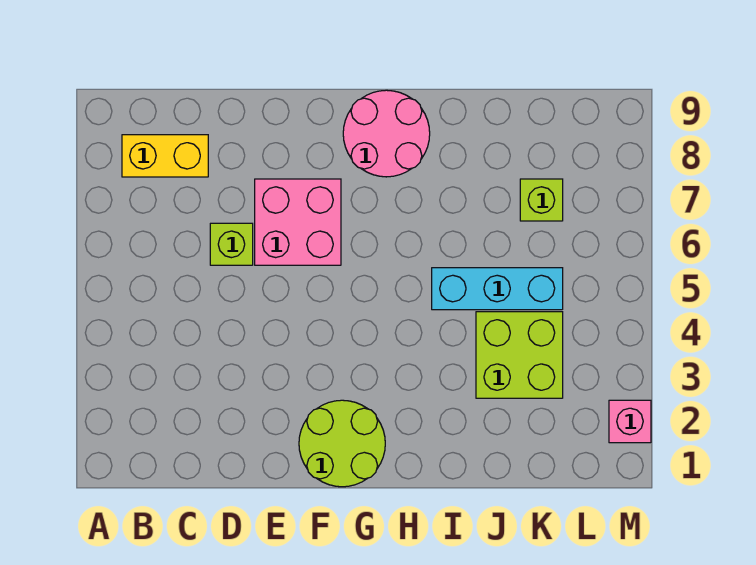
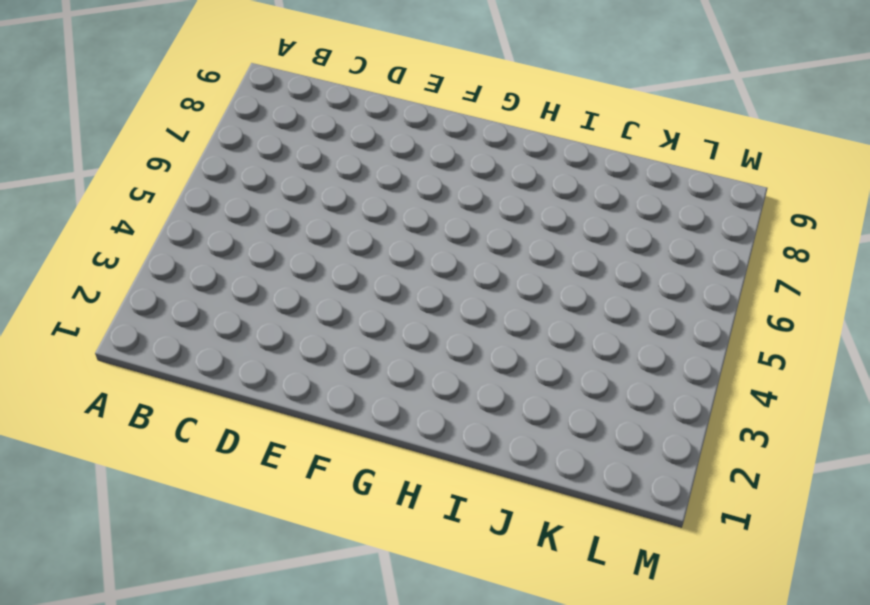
none -> yellow 1x2 brick [122,135,208,177]
none -> lime 1x1 brick [210,223,253,265]

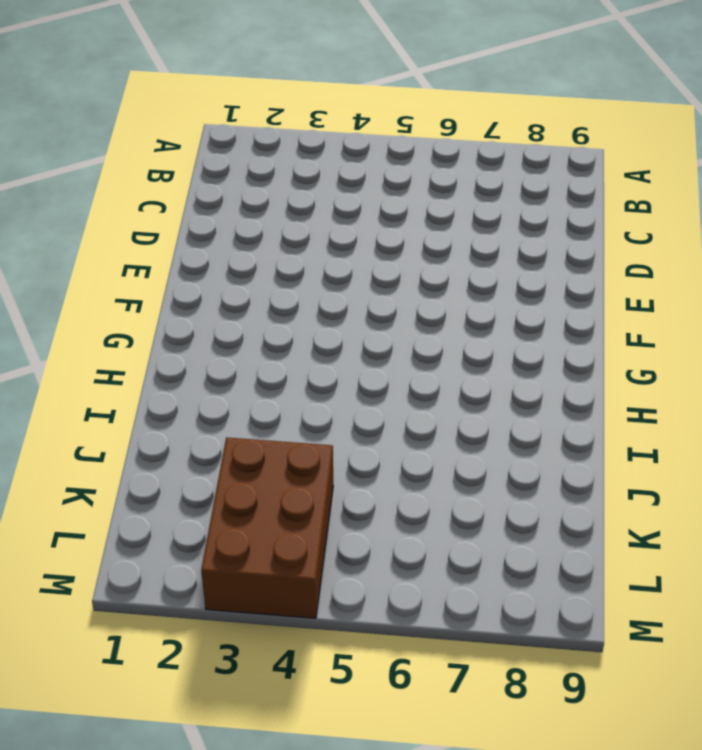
brown 2x3 brick [201,437,333,618] -> lime 2x2 brick [476,312,563,398]
none -> yellow 1x2 brick [122,135,208,177]
none -> lime 1x1 brick [210,223,253,265]

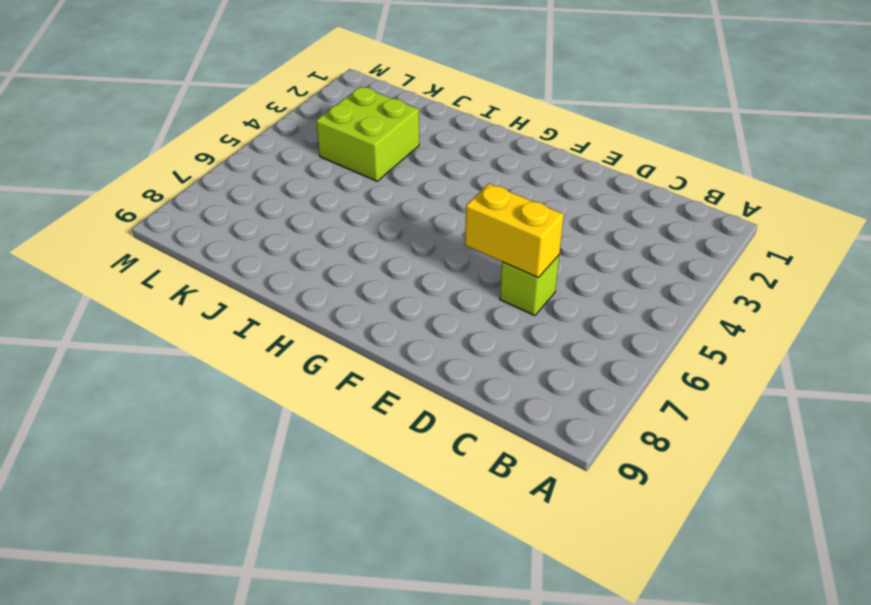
yellow 1x2 brick [465,184,564,278] -> yellow 1x2 brick moved to [122,135,208,177]
none -> pink 2x2 brick [255,179,341,265]
none -> lime 2x2 round brick [299,400,385,487]

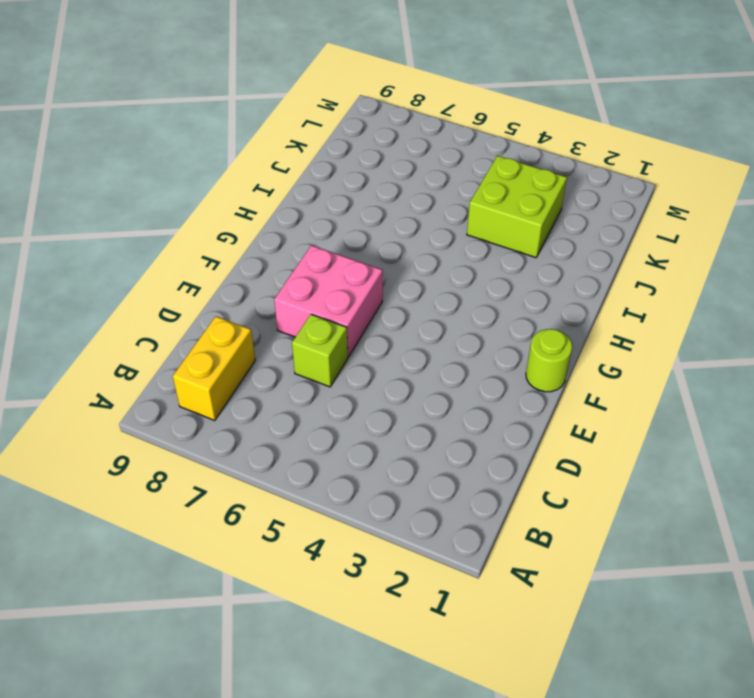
lime 1x1 round brick [526,329,572,392] -> lime 2x2 round brick [299,400,385,487]
none -> pink 2x2 round brick [343,90,430,177]
none -> cyan 1x3 brick [432,268,563,310]

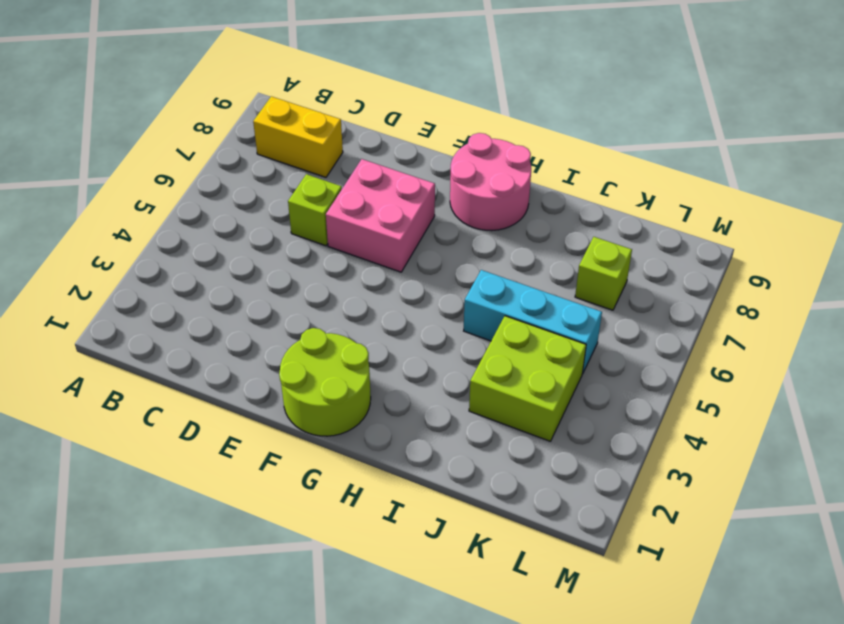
none -> pink 1x1 brick [609,400,651,443]

